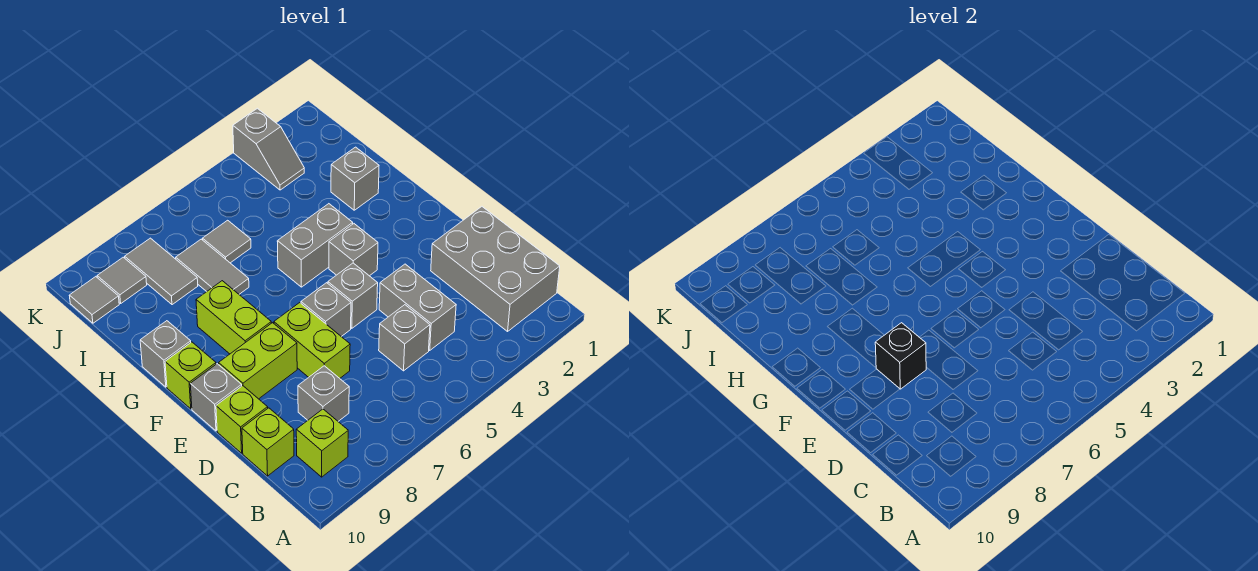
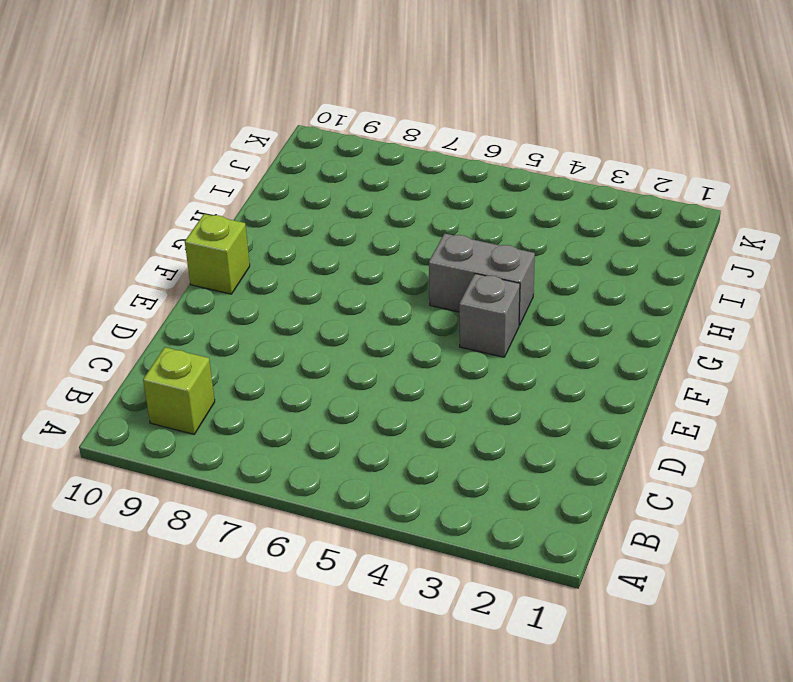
none -> grey 2x3 brick [431,207,560,331]
none -> grey 1x2 brick [379,264,456,350]
none -> grey 1x1 brick [379,305,430,371]

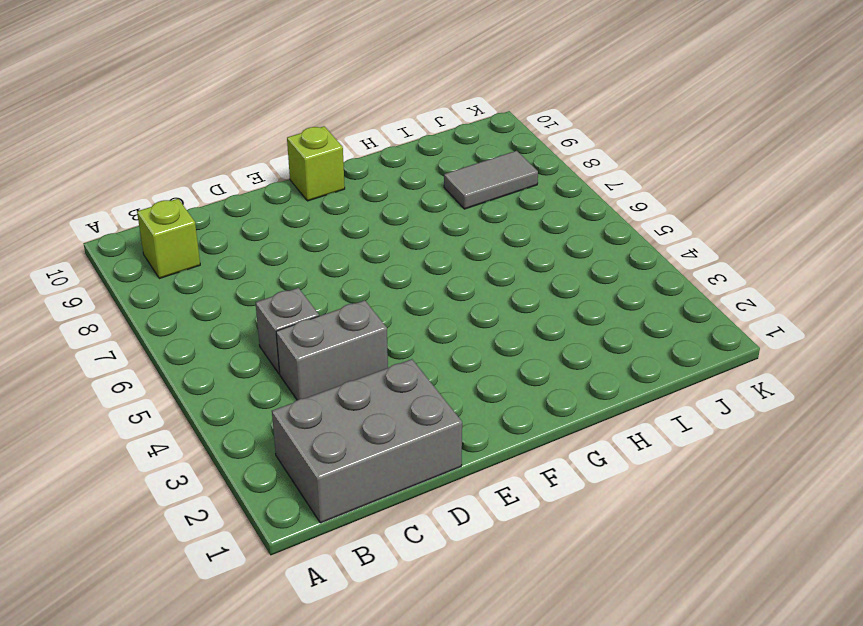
none -> grey 1x1 brick [298,366,349,421]
none -> lime 1x1 brick [242,408,294,476]
none -> lime 1x2 brick [274,303,350,378]

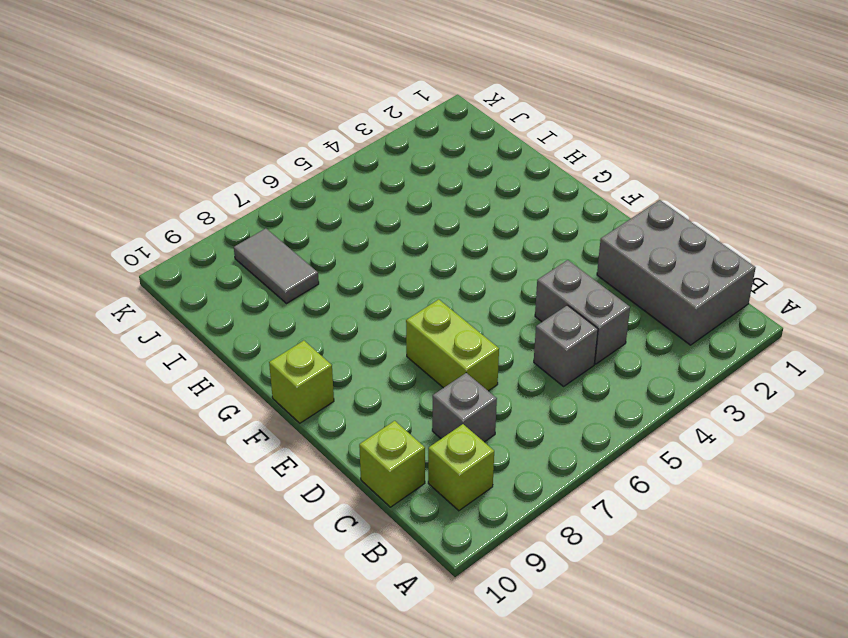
none -> lime 1x1 brick [216,386,268,453]
none -> grey 1x1 brick [328,263,378,328]
none -> grey 1x1 brick [301,283,351,337]

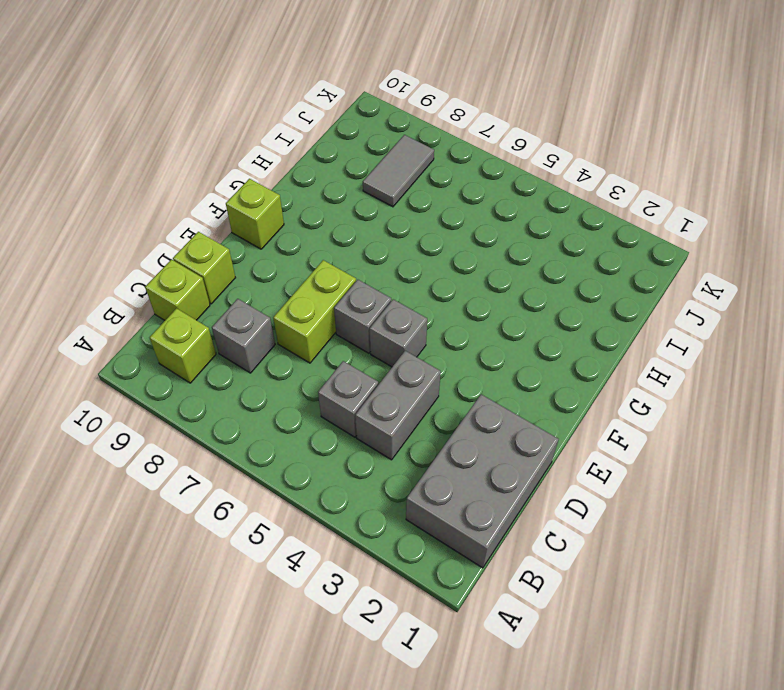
none -> lime 1x2 brick [219,323,297,399]
none -> grey 1x1 brick [190,364,242,431]
none -> grey 1x1 brick [329,224,378,276]

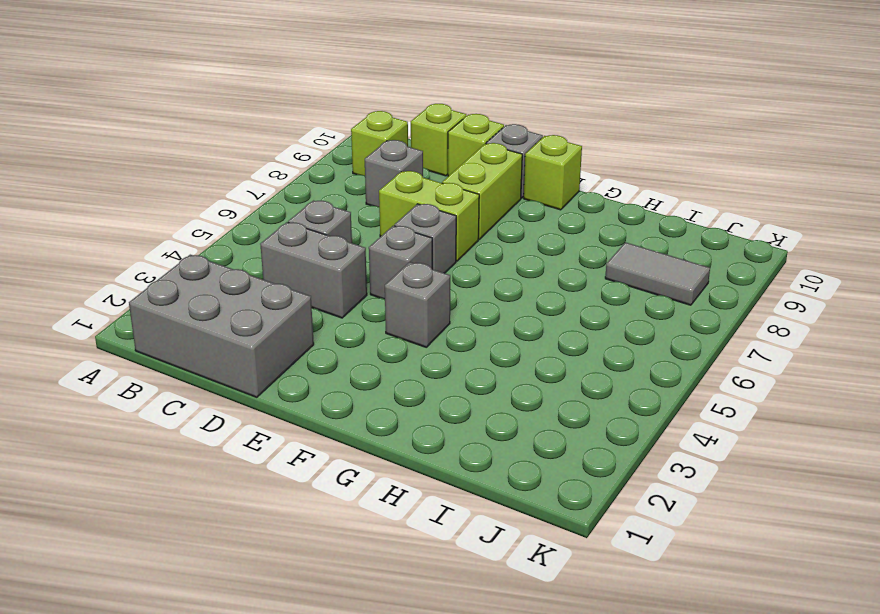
none -> lime 1x2 brick [196,281,271,354]
none -> grey 1x2 brick [277,204,353,287]
none -> grey 1x1 brick [140,321,191,387]

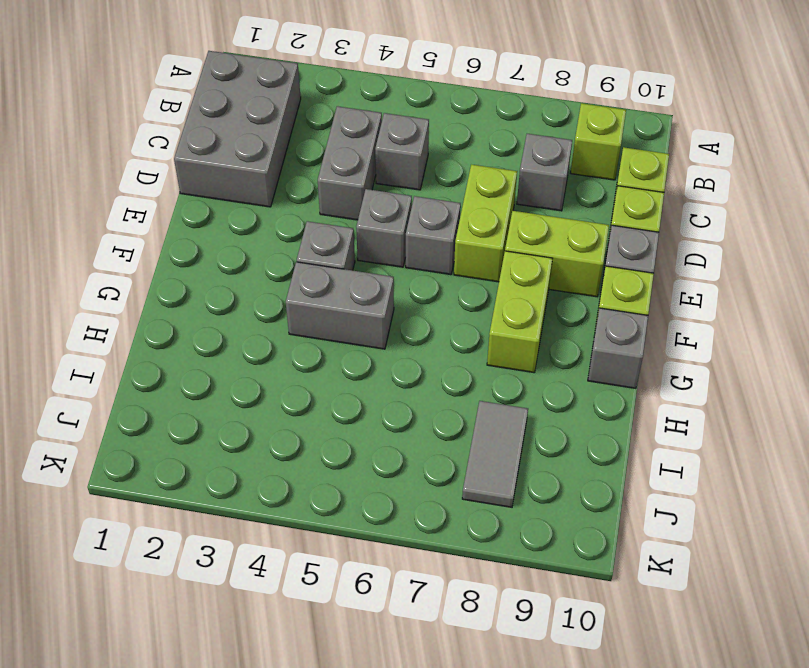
none -> grey 1x1 brick [331,147,379,210]
none -> grey 1x2 tile [176,239,249,294]
none -> grey 1x1 tile [203,220,251,263]

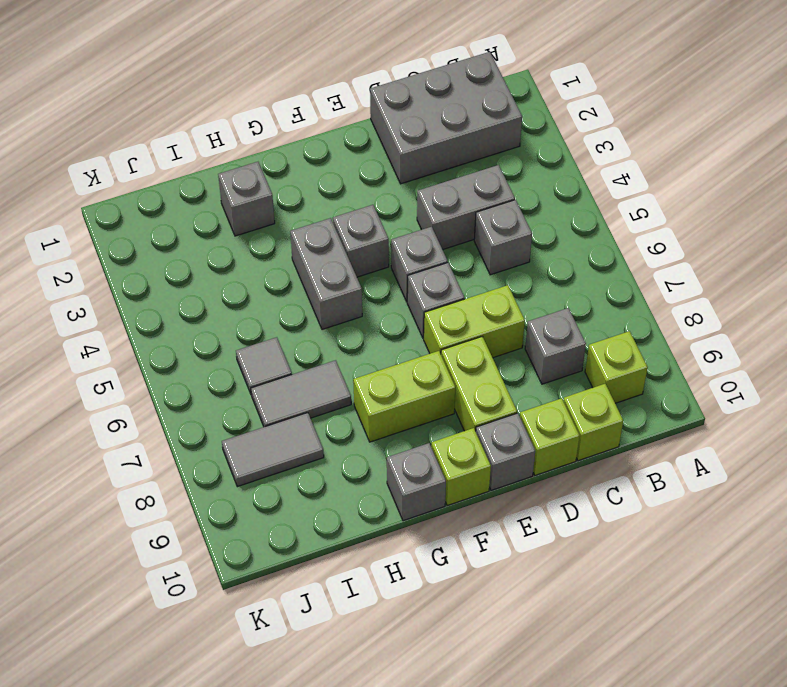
none -> grey 1x2 slope [233,108,304,190]
none -> grey 1x1 tile [97,257,147,303]
none -> grey 1x1 tile [69,277,119,323]

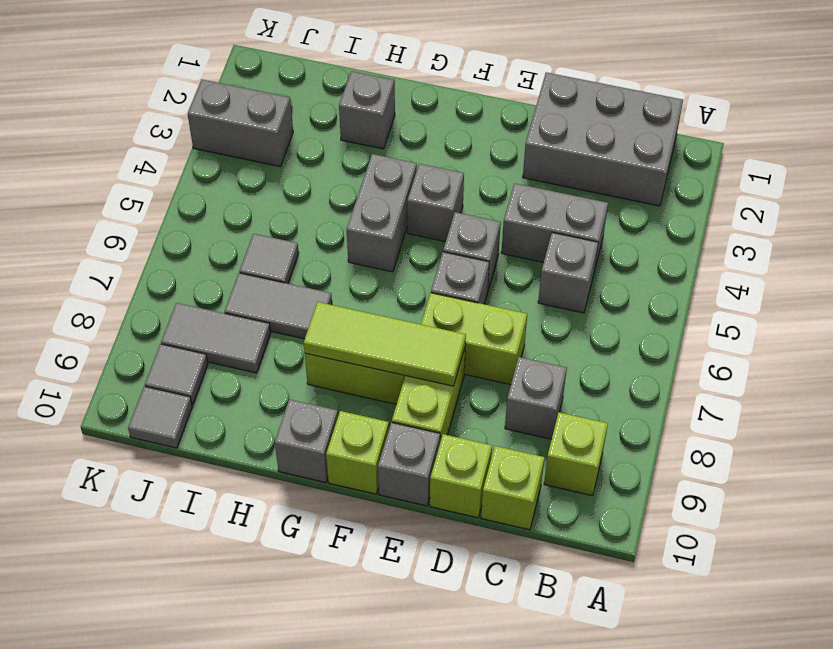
lime 1x3 tile [304,302,466,386] -> black 1x1 brick [875,323,926,389]
grey 1x2 brick [188,79,293,167] -> grey 1x2 slope [233,108,304,190]

